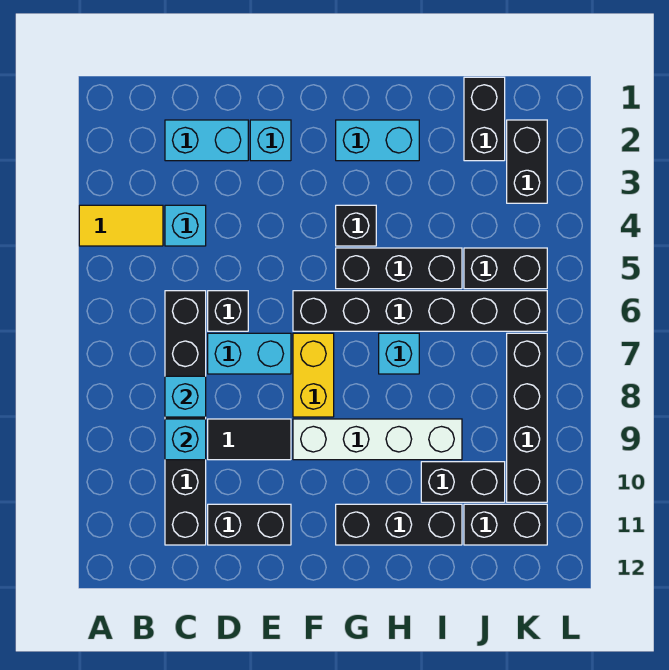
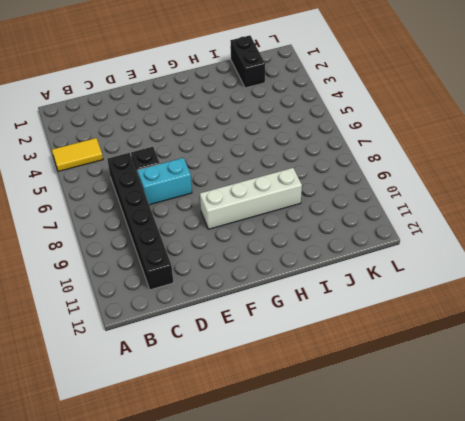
none -> cyan 1x2 brick [165,120,248,161]
none -> cyan 1x1 brick [165,205,206,246]
none -> black 1x2 tile [208,419,291,460]

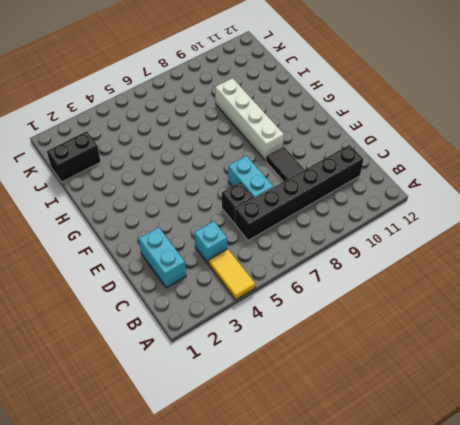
none -> black 1x2 brick [208,504,291,545]
none -> cyan 1x1 brick [250,120,291,161]
none -> black 1x6 brick [293,291,547,331]

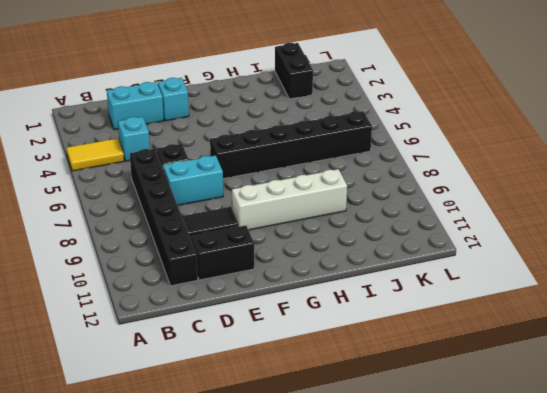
none -> yellow 1x2 brick [293,333,334,417]
none -> cyan 1x2 brick [336,120,419,161]
none -> black 1x1 brick [336,205,376,246]

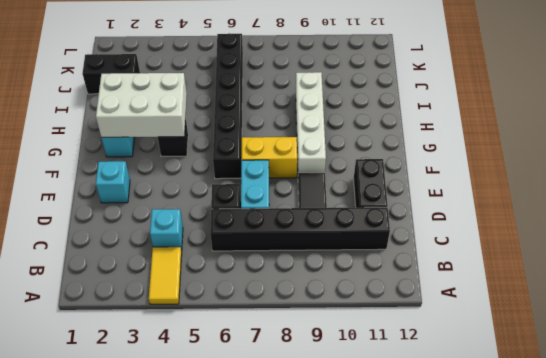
white 2x3 brick [96,73,187,137] -> none
none -> cyan 1x2 brick [165,120,248,161]
none -> black 1x3 brick [336,248,462,289]
none -> black 1x3 brick [336,504,462,545]

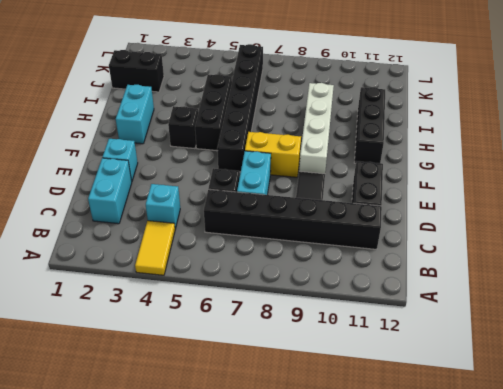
none -> cyan 1x1 brick [379,333,419,374]
none -> black 1x2 brick [421,462,505,502]
none -> black 1x2 brick [464,248,547,289]

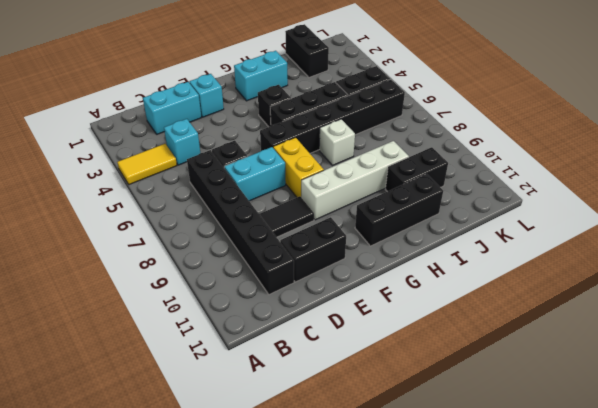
white 1x1 brick [319,119,355,166] -> cyan 1x1 brick [379,333,419,374]
none -> black 1x2 brick [464,504,547,545]
none -> black 1x2 brick [507,120,547,203]
none -> black 1x4 brick [507,333,547,502]

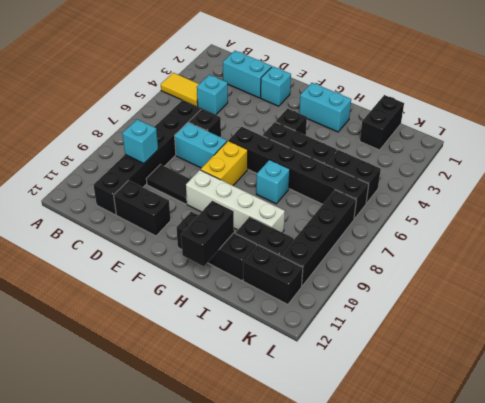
black 1x2 brick [181,201,234,266] -> black 1x2 brick moved to [507,120,547,203]
none -> cyan 1x1 brick [165,376,206,417]

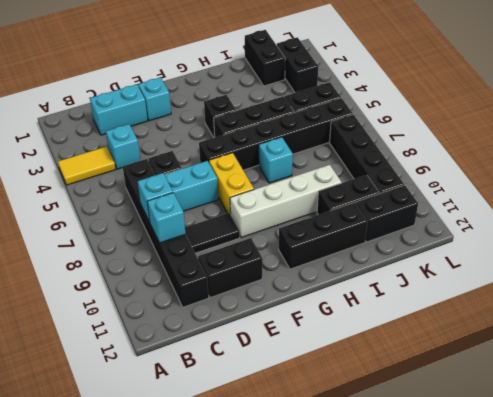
none -> cyan 1x2 brick [336,120,419,161]

